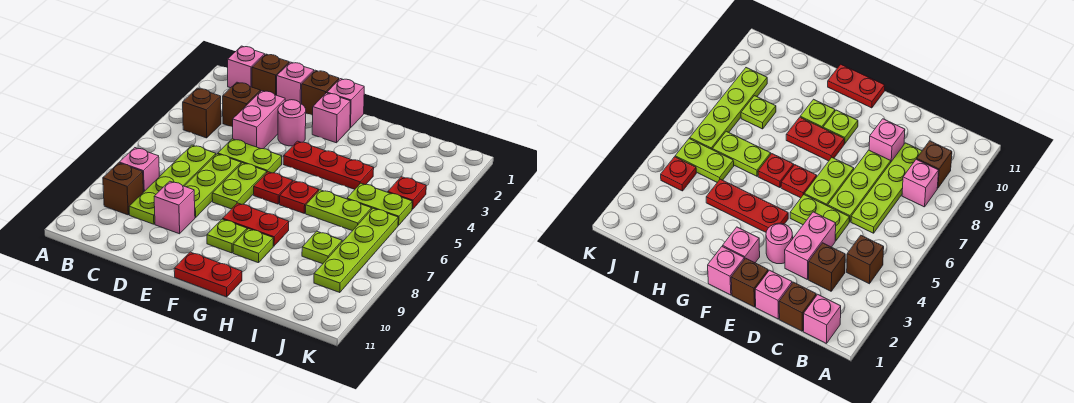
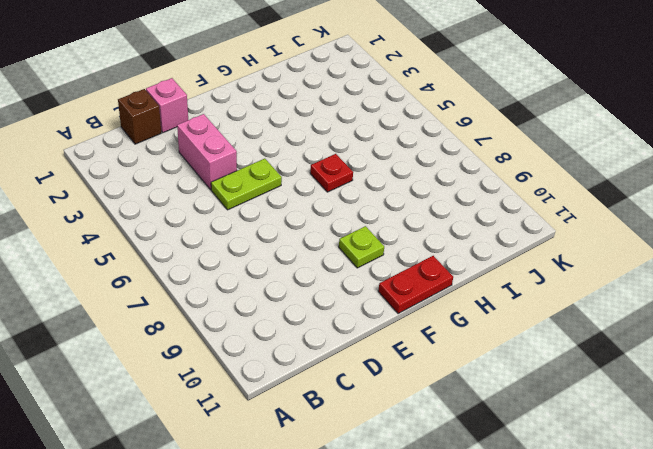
none -> pink 1x1 brick [227,46,265,88]
none -> brown 1x1 brick [183,88,221,138]
none -> pink 1x1 brick [119,148,159,192]

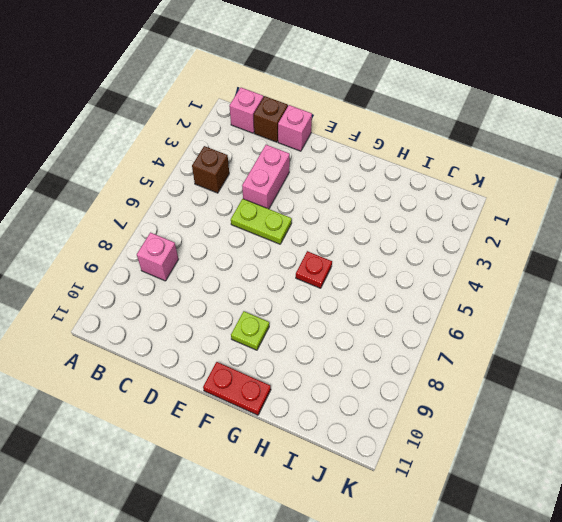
none -> brown 1x1 brick [103,163,143,215]
none -> brown 1x1 brick [223,82,260,127]
none -> lime 1x4 plate [129,145,216,224]

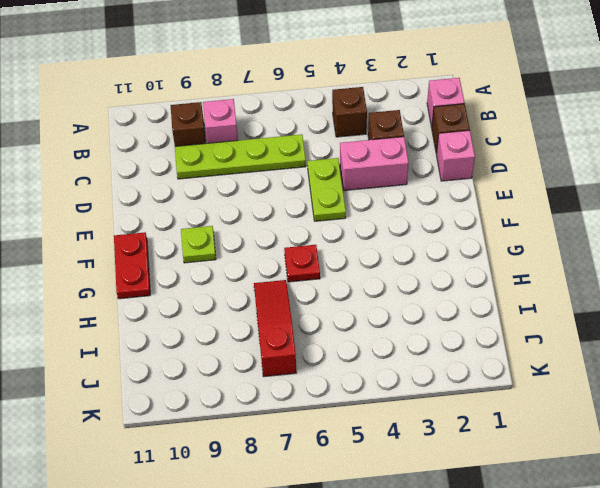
red 1x3 slope [254,280,296,377] -> lime 1x4 plate [314,208,398,293]
none -> lime 1x3 plate [185,154,241,218]
none -> pink 1x1 brick [154,181,195,234]
none -> brown 1x1 brick [302,70,339,115]

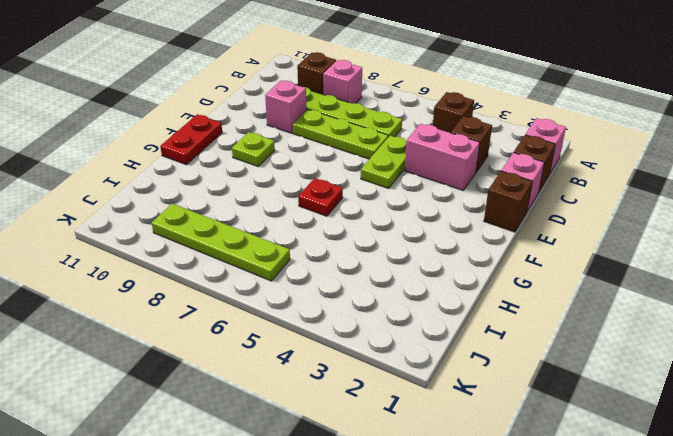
none -> pink 1x1 round brick [278,100,306,146]
none -> lime 1x2 plate [212,163,267,209]
none -> pink 1x1 brick [327,79,364,128]

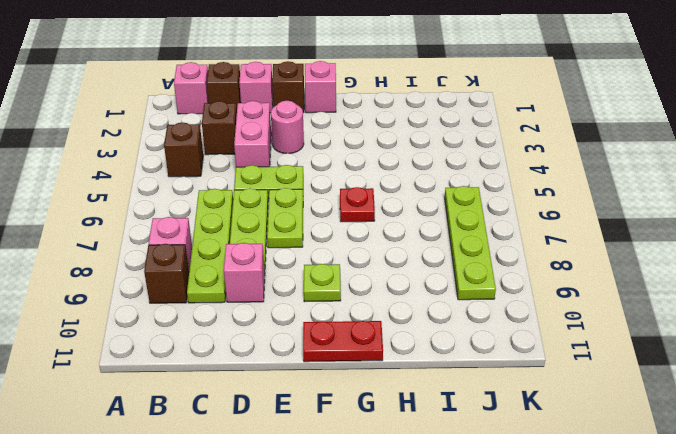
none -> pink 1x1 brick [312,93,350,143]
none -> red 1x3 plate [283,141,374,189]
none -> red 1x1 plate [254,172,293,204]

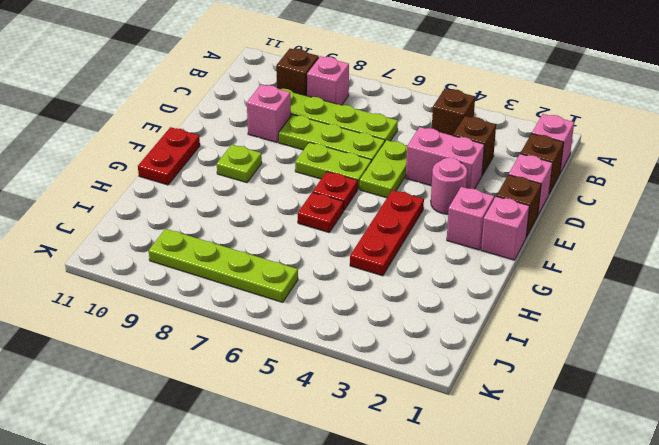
none -> red 1x2 plate [223,203,289,246]
none -> lime 1x1 plate [233,229,273,263]
none -> lime 1x2 plate [306,190,371,231]

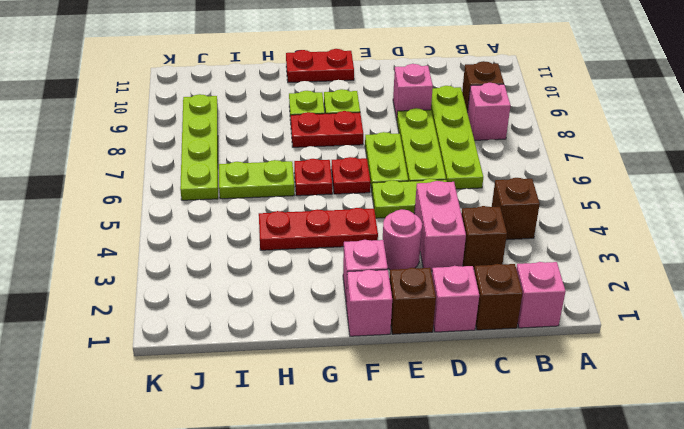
none -> lime 1x2 plate [347,183,412,225]
none -> lime 1x1 plate [302,231,342,264]
none -> red 1x1 plate [388,177,426,209]

